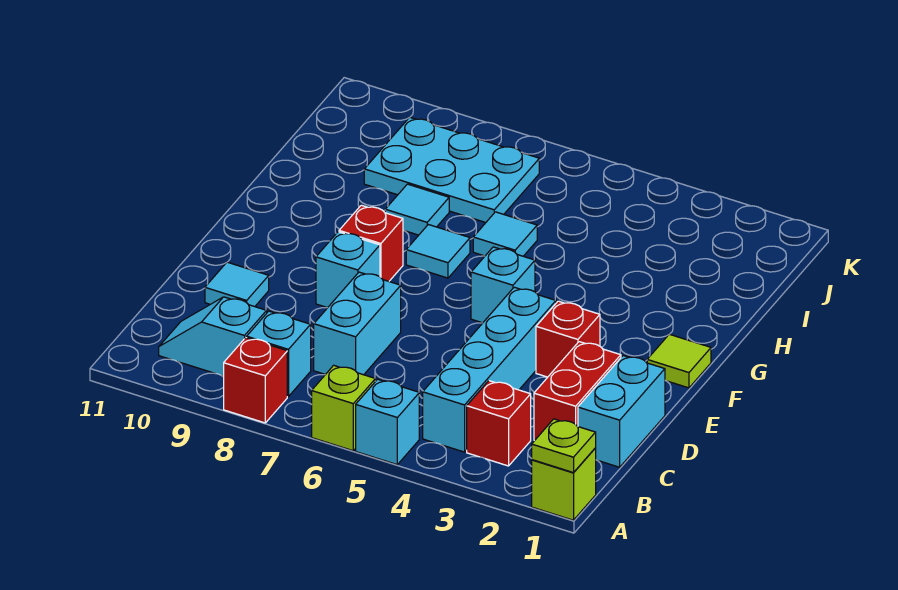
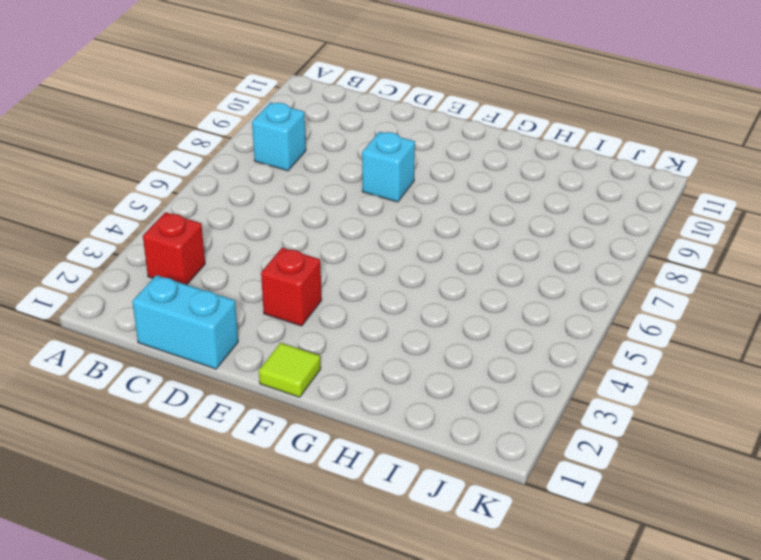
none -> lime 1x1 brick [532,448,596,520]
none -> cyan 1x1 brick [356,379,419,464]
none -> lime 1x1 brick [312,365,375,451]

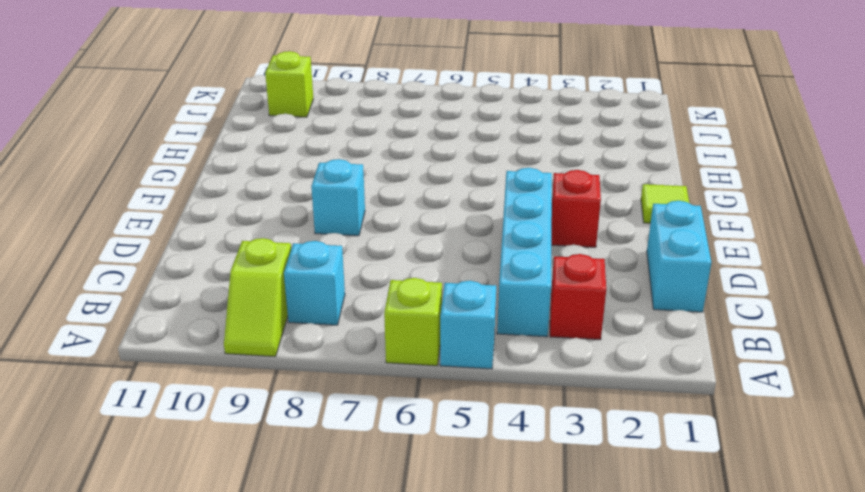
lime 1x2 slope [224,238,291,357] -> cyan 1x2 slope [159,297,267,376]
lime 1x1 brick [265,51,313,117] -> lime 1x1 brick moved to [532,448,596,520]
none -> red 1x1 brick [224,338,287,423]
none -> red 1x2 brick [534,342,621,441]
none -> cyan 1x2 brick [314,272,401,375]

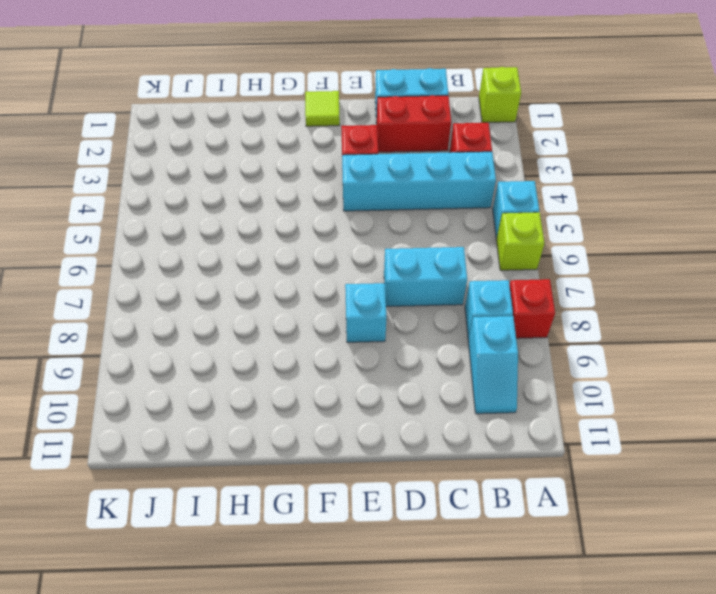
none -> cyan 1x1 tile [205,262,269,307]
none -> cyan 1x1 brick [471,247,535,323]
none -> red 1x1 brick [339,205,403,281]

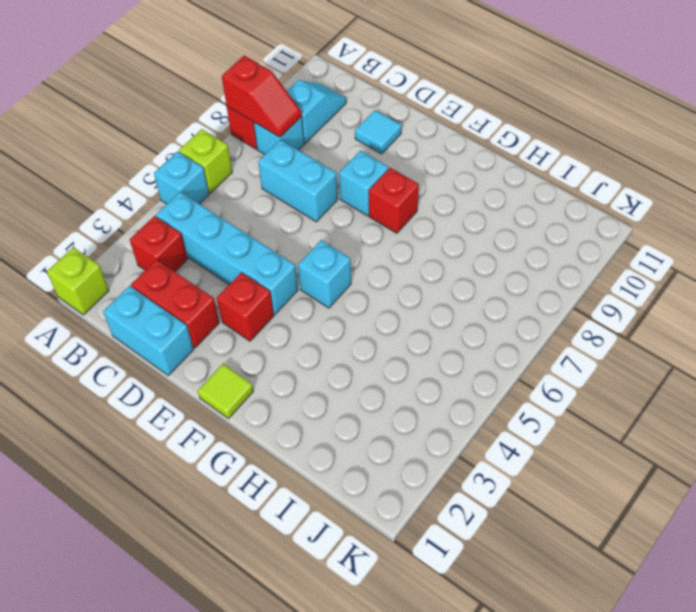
red 1x2 slope [222,56,302,137] -> none
none -> cyan 1x1 tile [406,225,470,278]
none -> cyan 1x1 tile [473,212,537,256]
none -> cyan 1x1 tile [385,184,449,235]

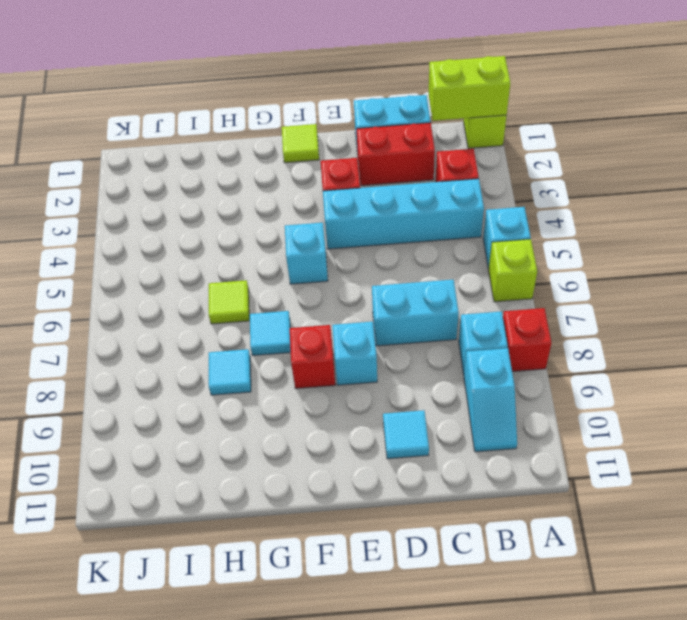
lime 1x2 brick [429,56,510,121] -> lime 1x1 plate [532,419,596,473]
lime 1x1 tile [209,280,249,324] -> cyan 1x1 tile [473,212,537,256]
none -> cyan 2x3 plate [364,117,539,223]

